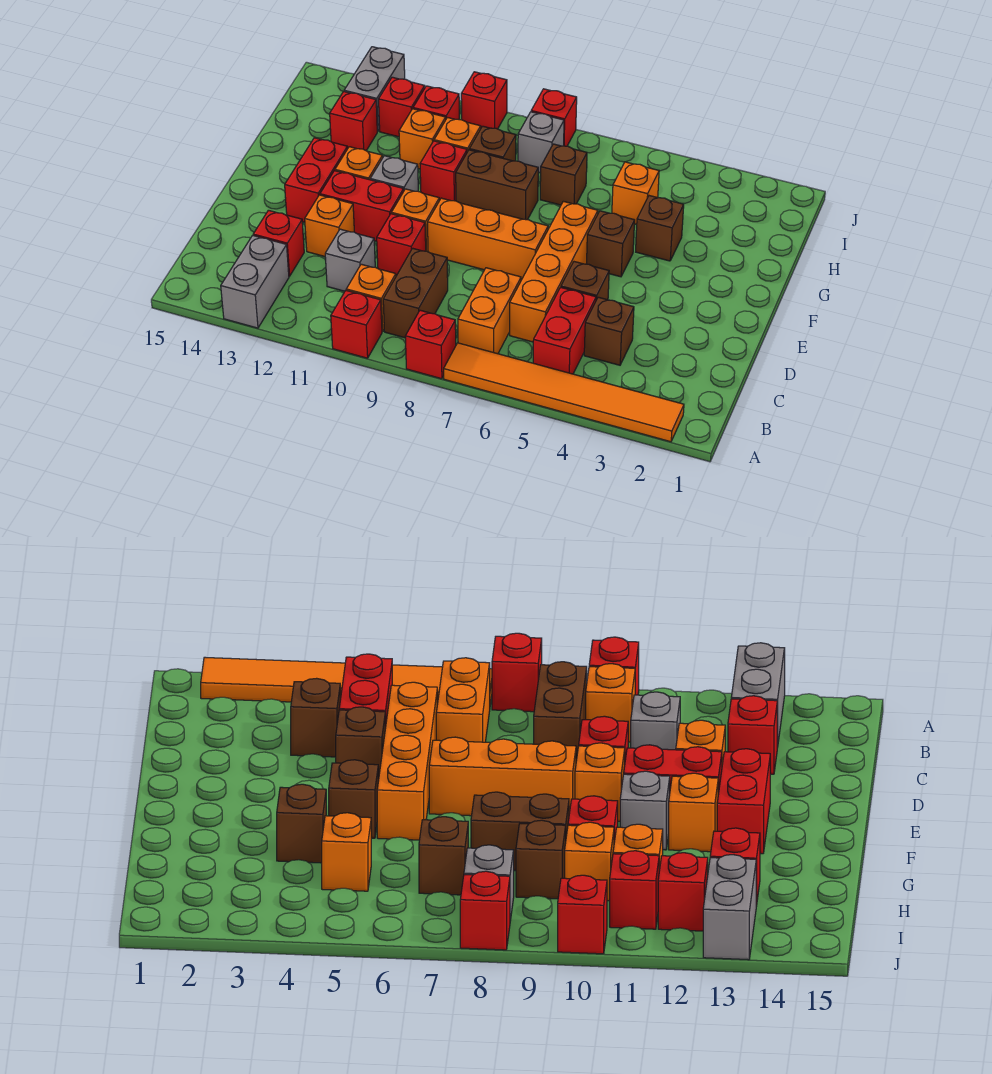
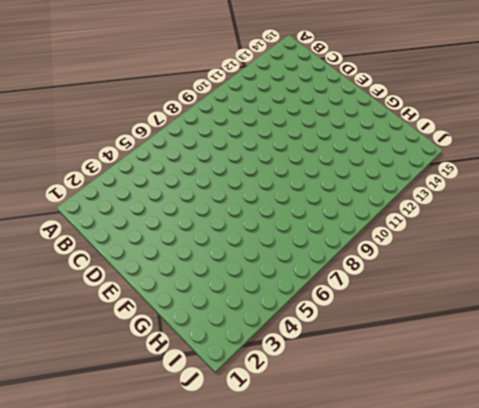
none -> orange 1x6 tile [444,343,684,442]
none -> red 1x1 brick [405,310,456,379]
none -> red 1x1 brick [331,291,382,358]
none -> grey 1x2 brick [221,235,289,328]

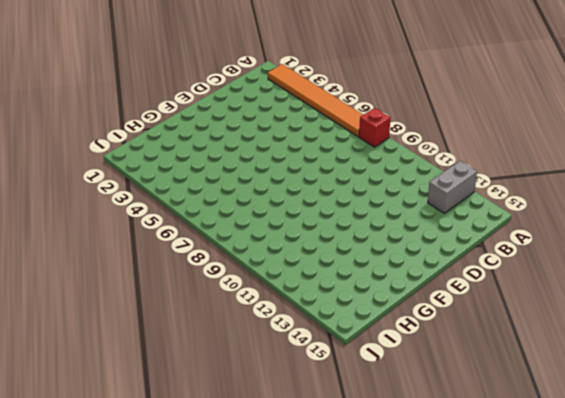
none -> red 1x1 brick [331,291,382,358]
none -> red 1x2 brick [533,287,596,374]
none -> orange 1x2 brick [458,268,521,354]
none -> brown 1x2 brick [383,248,448,338]

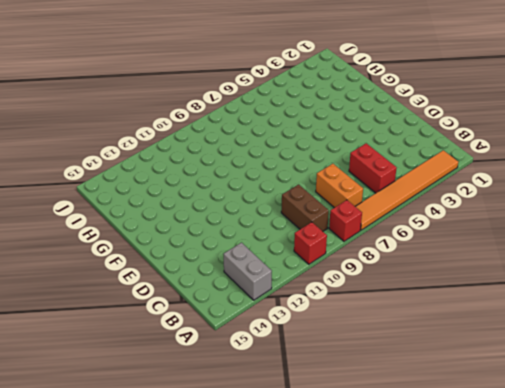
none -> orange 1x1 brick [346,264,396,332]
none -> brown 1x1 brick [584,297,634,365]
none -> orange 1x4 brick [510,201,598,342]
none -> grey 1x1 brick [325,229,375,291]

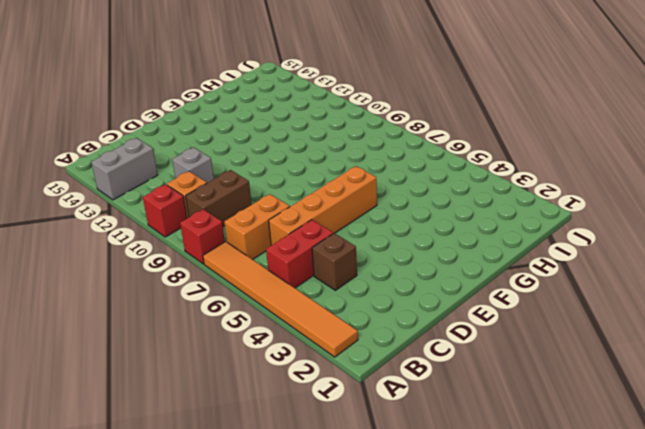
none -> red 1x1 brick [253,210,304,276]
none -> brown 1x1 brick [561,262,609,300]
none -> red 1x1 brick [377,214,426,276]
none -> orange 1x1 brick [305,195,354,256]

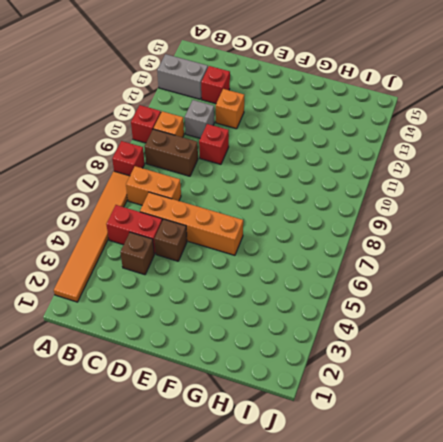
none -> orange 1x3 brick [428,198,548,280]
none -> orange 1x1 brick [391,189,439,252]
none -> red 1x2 brick [320,171,404,241]
none -> red 1x2 brick [285,138,347,222]

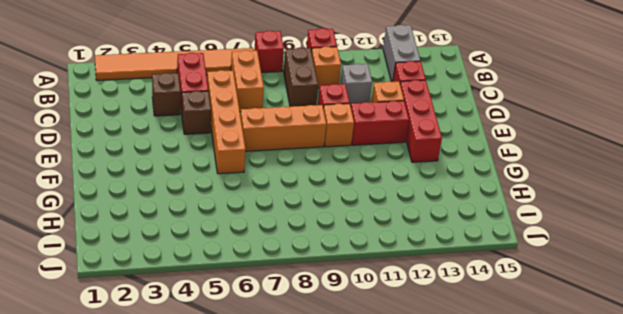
red 1x3 brick [400,80,442,162] -> red 1x2 brick [285,138,347,222]
none -> brown 1x1 brick [587,211,635,277]
none -> grey 1x1 brick [370,156,418,191]
none -> orange 1x1 brick [335,147,383,180]
none -> brown 1x1 brick [636,196,684,261]

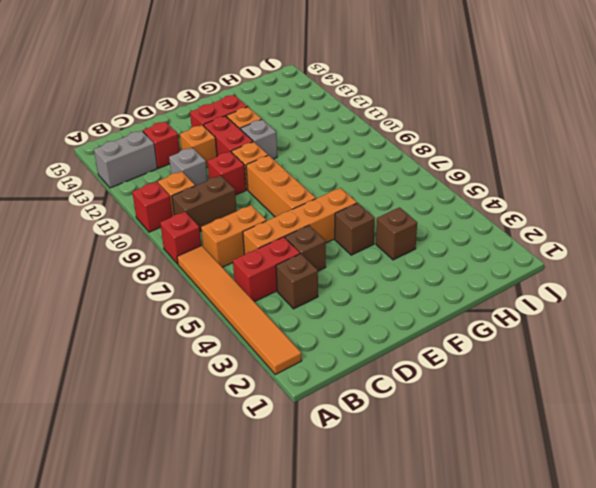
none -> brown 1x2 brick [456,150,538,220]
none -> red 1x1 brick [420,141,467,201]
none -> orange 1x1 brick [612,162,659,224]
none -> brown 1x1 brick [540,144,587,205]

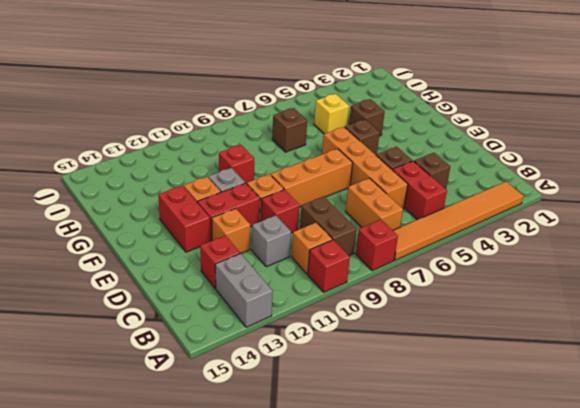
yellow 1x1 brick [314,94,349,134] -> orange 1x1 brick [612,162,659,224]
none -> brown 1x2 brick [456,150,538,220]
none -> brown 1x1 brick [469,126,516,161]
none -> orange 1x1 brick [434,118,481,152]
none -> orange 1x1 brick [399,109,446,169]

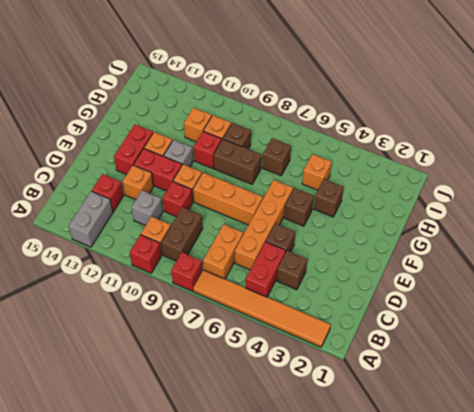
none -> red 1x1 brick [330,91,377,151]
none -> grey 1x1 brick [518,112,564,173]
none -> red 1x1 brick [413,86,459,119]
none -> red 1x1 brick [379,77,425,137]

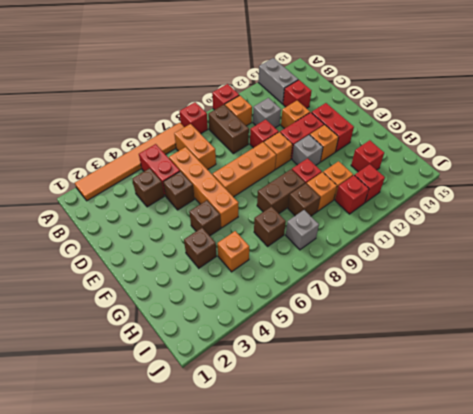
none -> grey 1x2 brick [344,47,405,131]
none -> red 1x1 brick [531,89,577,146]
none -> red 1x1 brick [461,72,507,129]

